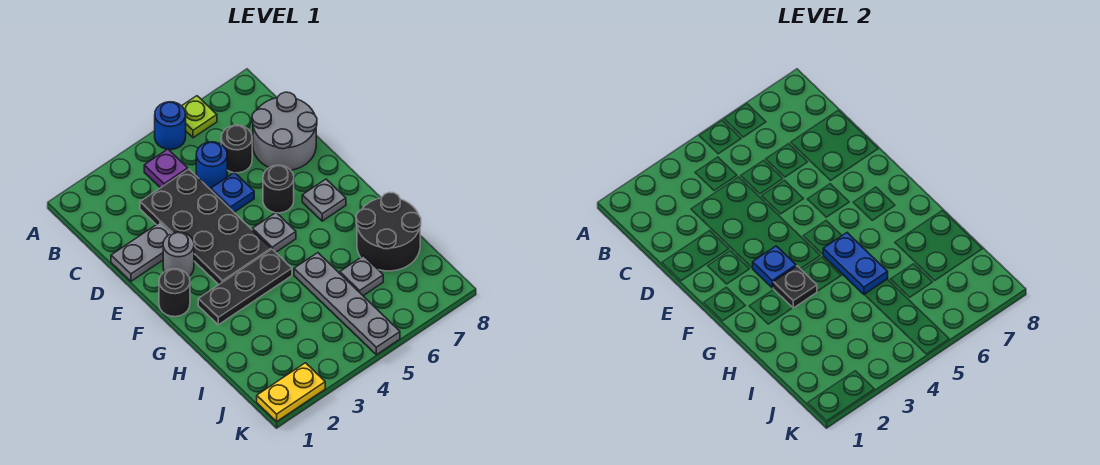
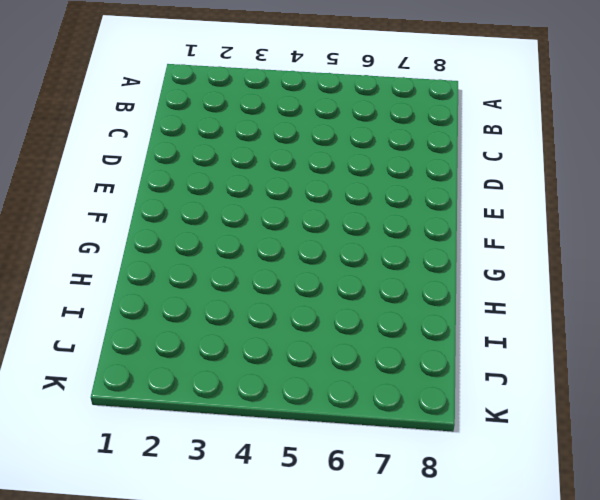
none -> blue 1x1 round brick [155,102,186,150]
none -> lime 1x1 plate [182,96,217,138]
none -> purple 1x1 plate [144,149,188,188]

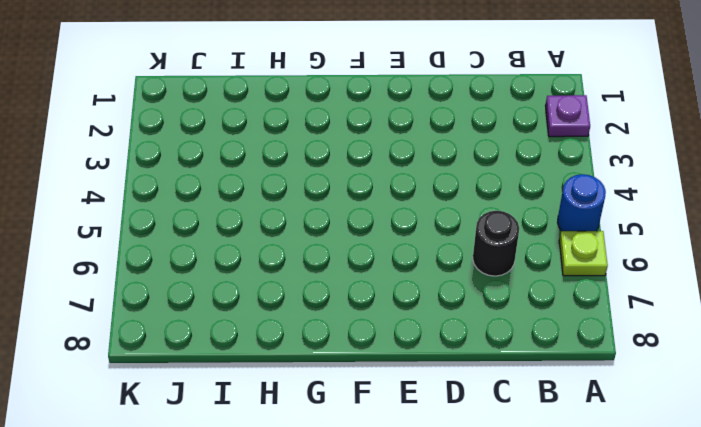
purple 1x1 plate [546,95,590,137] -> purple 1x1 plate moved to [144,149,188,188]
none -> black 2x4 plate [140,169,271,284]
none -> blue 1x1 round brick [196,142,227,189]
none -> grey 2x2 round brick [252,92,317,170]

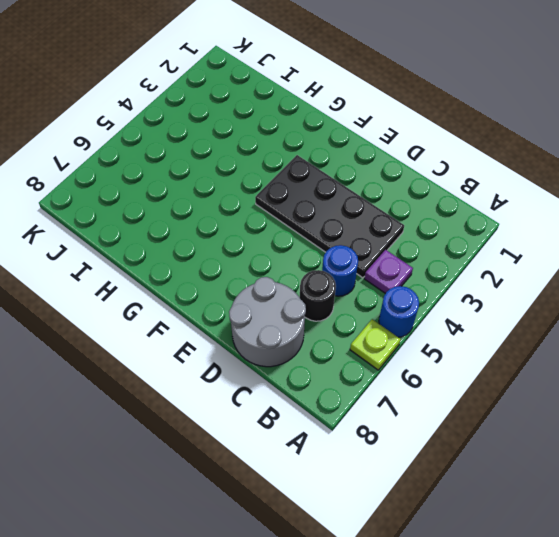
none -> grey 1x2 plate [111,223,171,281]
none -> blue 1x1 plate [211,173,254,212]
none -> grey 1x1 round brick [163,232,194,276]

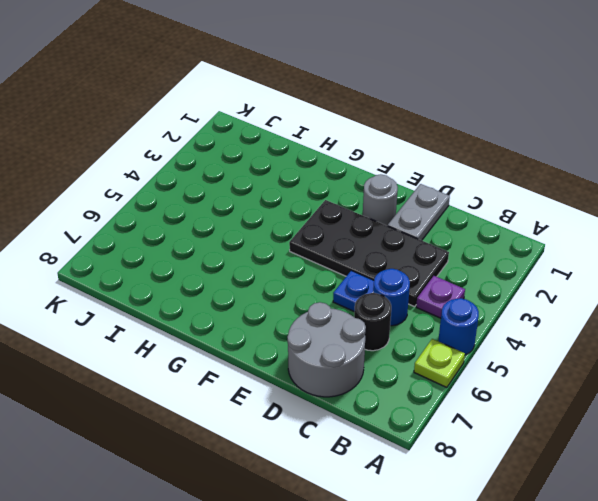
none -> black 1x1 round brick [263,165,294,213]
none -> black 1x1 round brick [159,269,190,317]
none -> grey 1x1 plate [252,213,296,252]

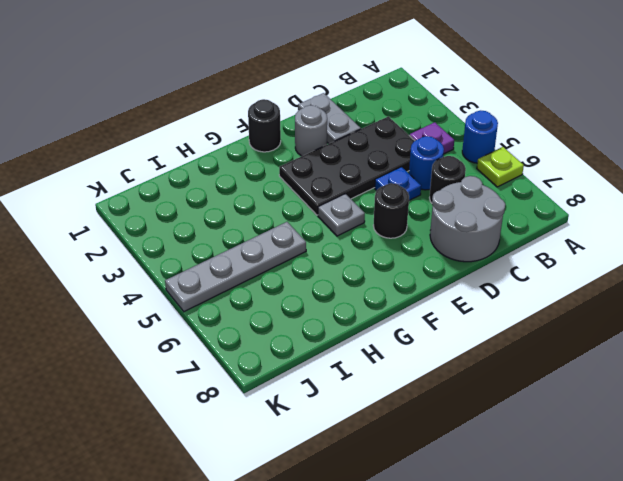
none -> grey 1x1 plate [302,179,346,221]
none -> black 1x3 plate [198,249,292,325]
none -> black 2x2 round brick [356,192,421,271]

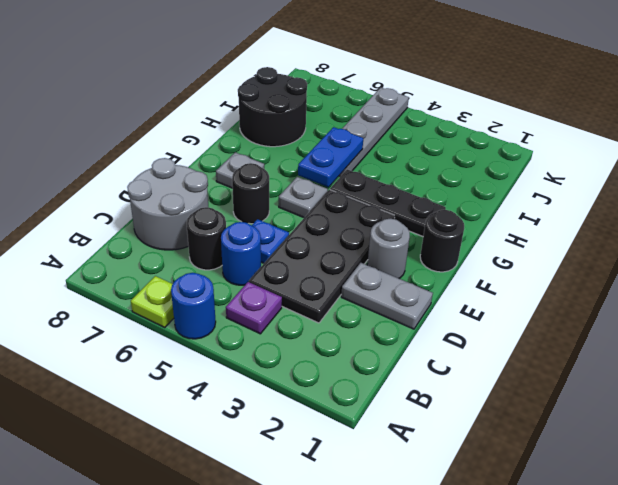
none -> grey 1x1 plate [340,256,383,296]
none -> yellow 1x2 plate [257,363,325,421]
none -> blue 1x1 plate [753,246,796,288]

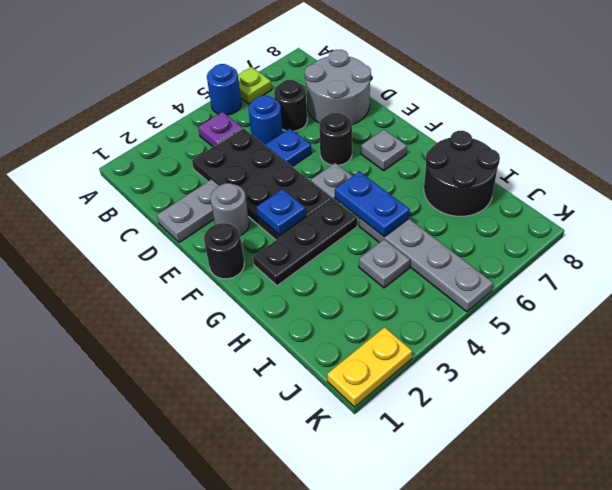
grey 1x1 plate [359,239,410,288] -> grey 1x1 plate moved to [340,256,383,296]
none -> black 1x1 plate [773,266,817,308]

